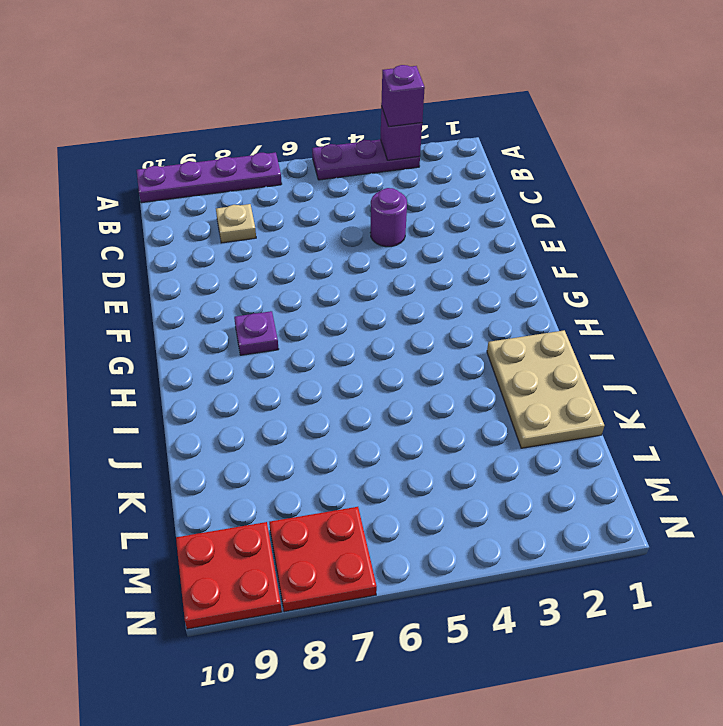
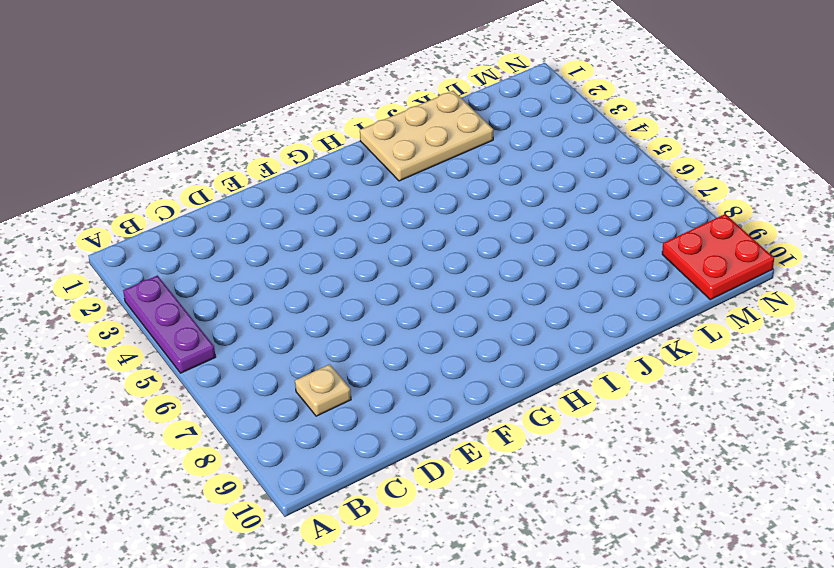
none -> purple 1x4 plate [137,152,282,203]
none -> purple 1x1 round brick [370,188,407,247]

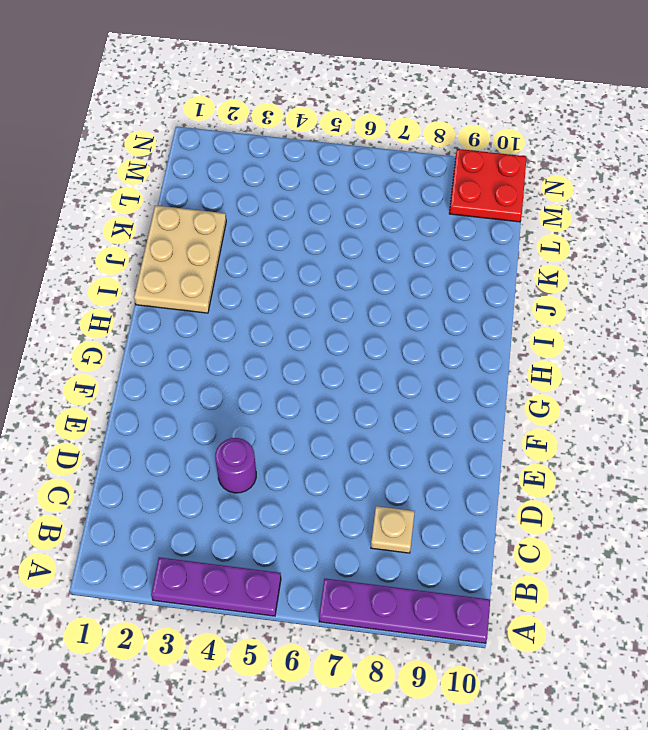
none -> purple 1x1 plate [234,311,279,355]
none -> red 2x2 plate [269,507,377,612]

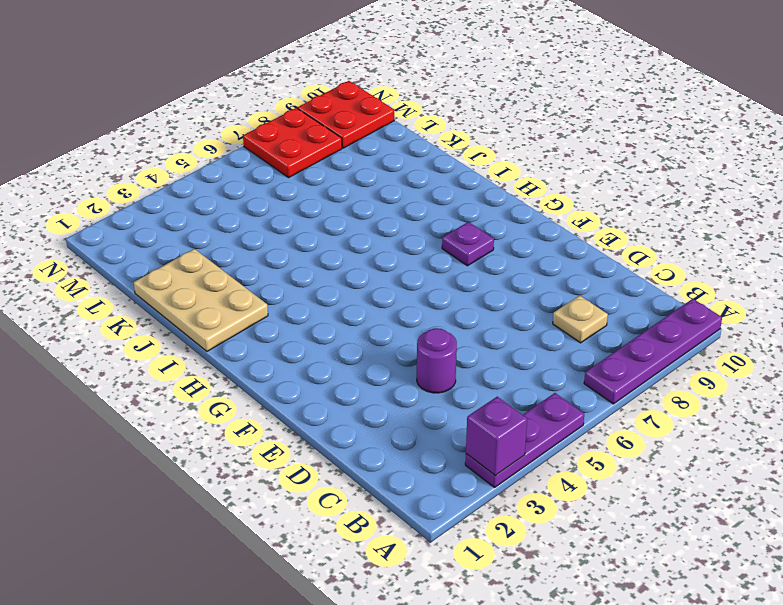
none -> purple 1x1 brick [381,65,425,127]

